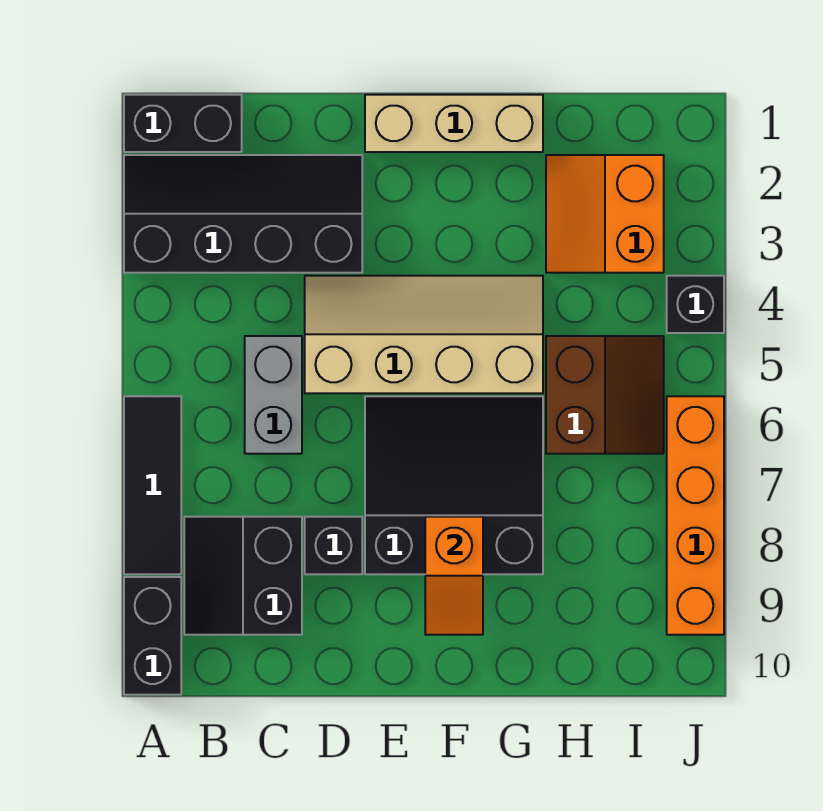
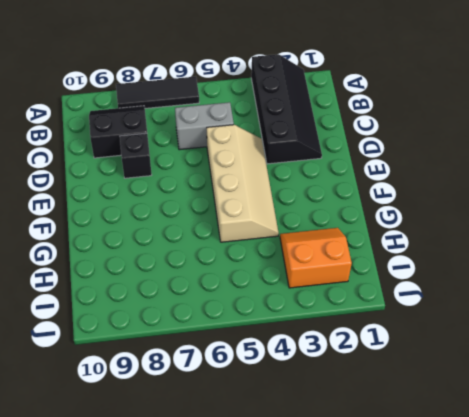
none -> black 1x2 brick [124,95,242,152]
none -> black 1x2 brick [124,577,181,695]
none -> tan 1x3 brick [365,95,543,152]

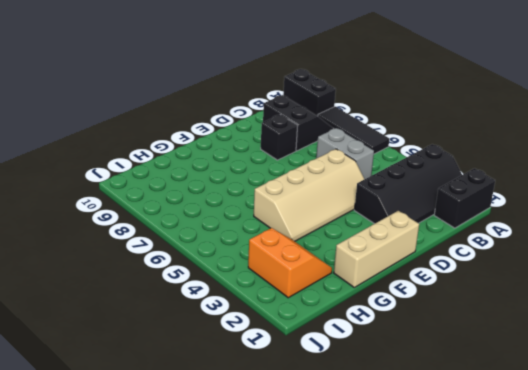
none -> black 3x3 slope [365,396,543,574]
none -> brown 2x2 slope [546,336,664,454]
none -> black 1x1 brick [667,276,724,333]

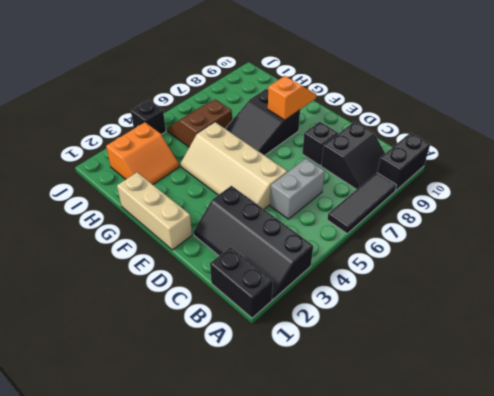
black 2x3 slope [225,89,300,155] -> black 3x3 slope [365,396,543,574]
none -> orange 1x4 brick [667,396,724,635]

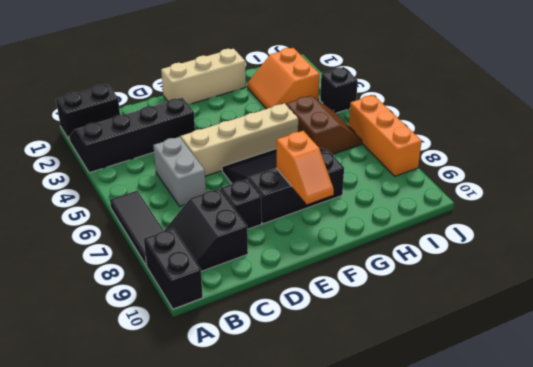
orange 1x3 brick [349,95,422,176] -> orange 1x4 brick [667,396,724,635]

